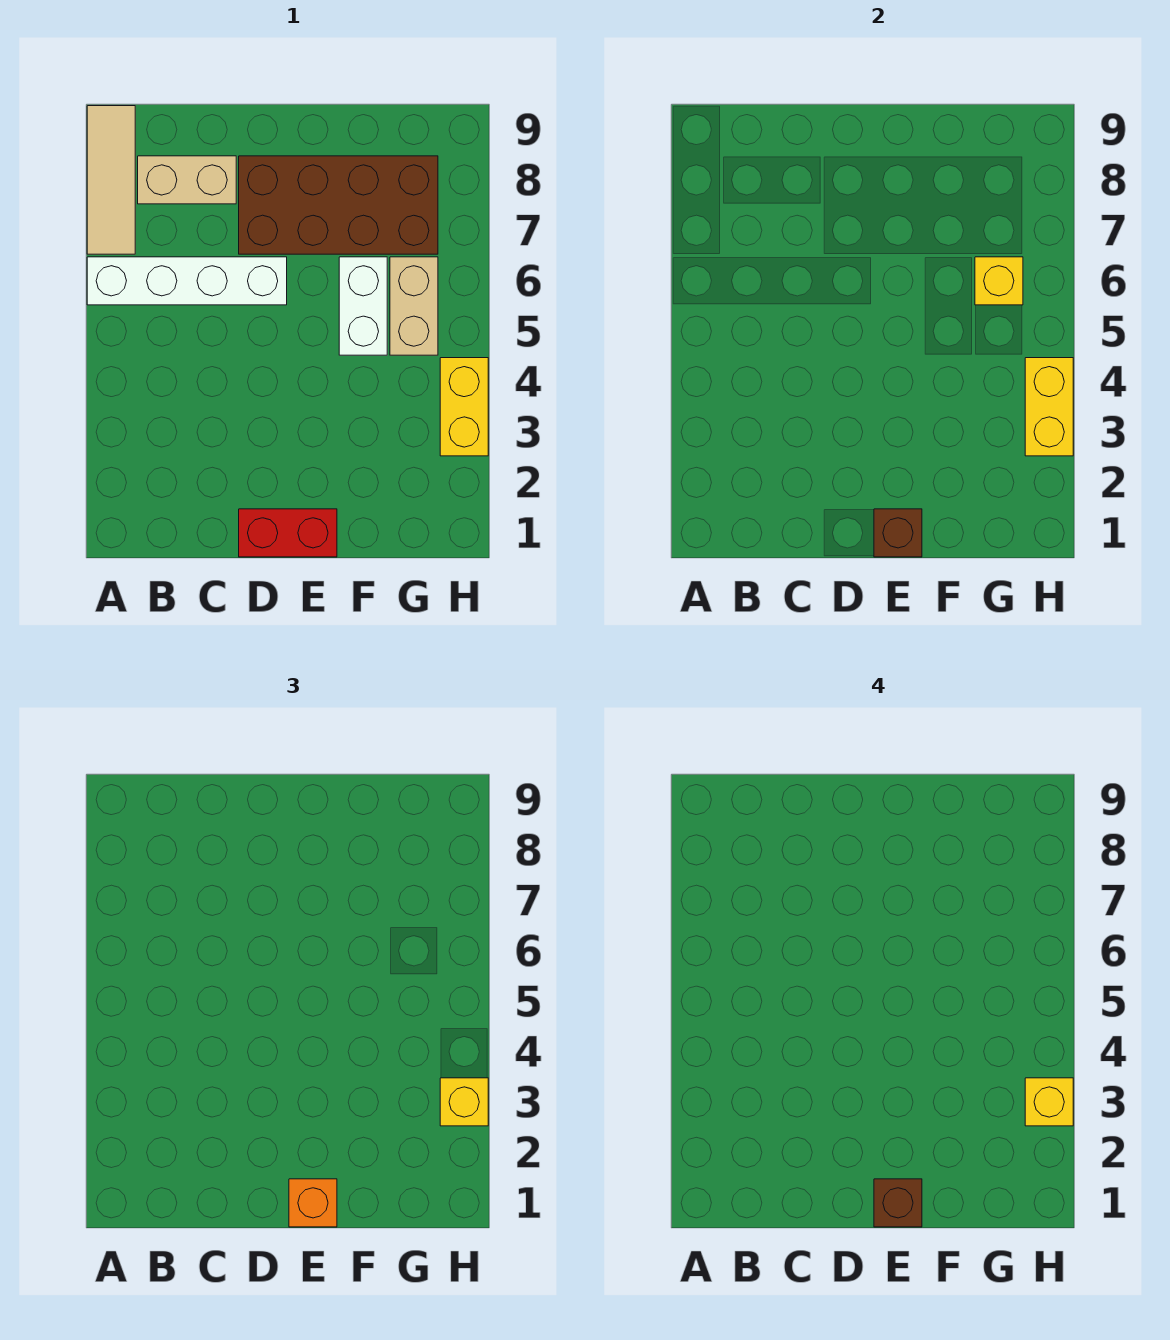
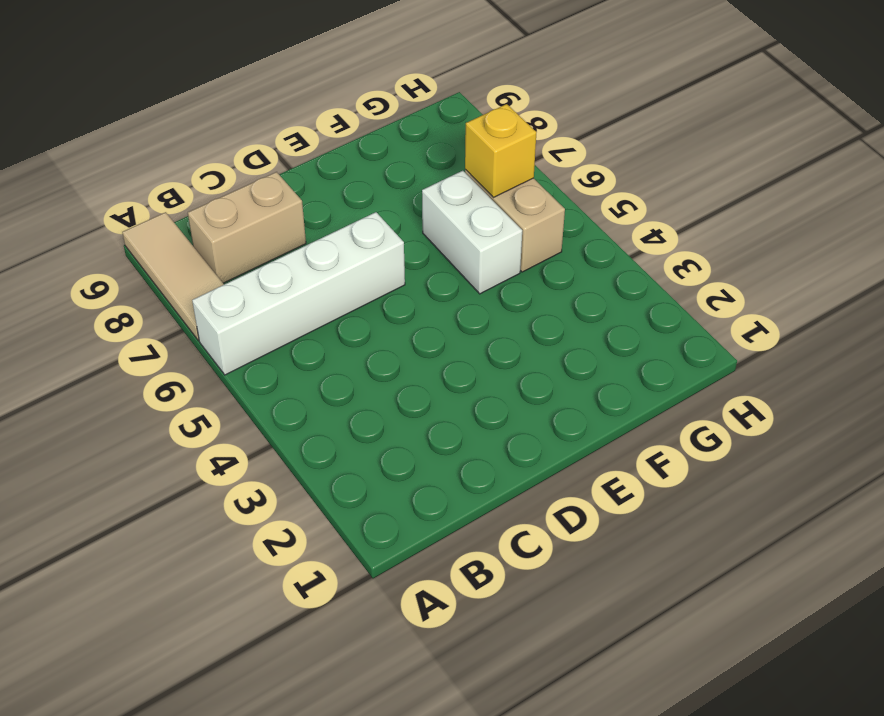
none -> red 1x2 brick [239,509,337,557]
none -> brown 2x4 brick [239,156,438,254]
none -> yellow 1x2 brick [440,358,488,456]

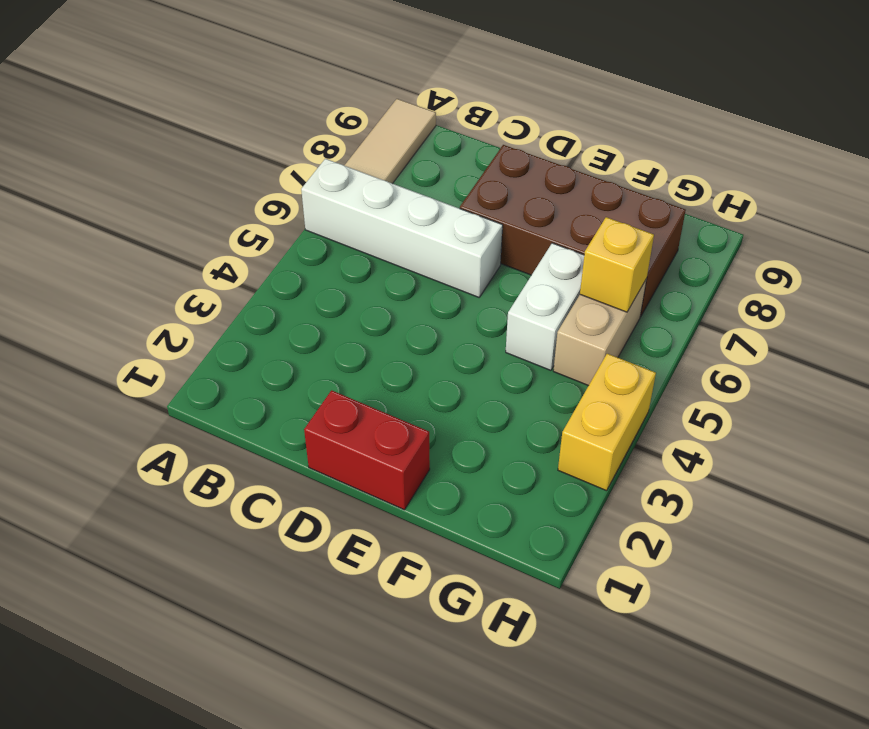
none -> tan 1x2 brick [138,156,236,204]
none -> brown 1x1 brick [874,509,922,557]
none -> yellow 1x2 brick [1025,358,1073,456]

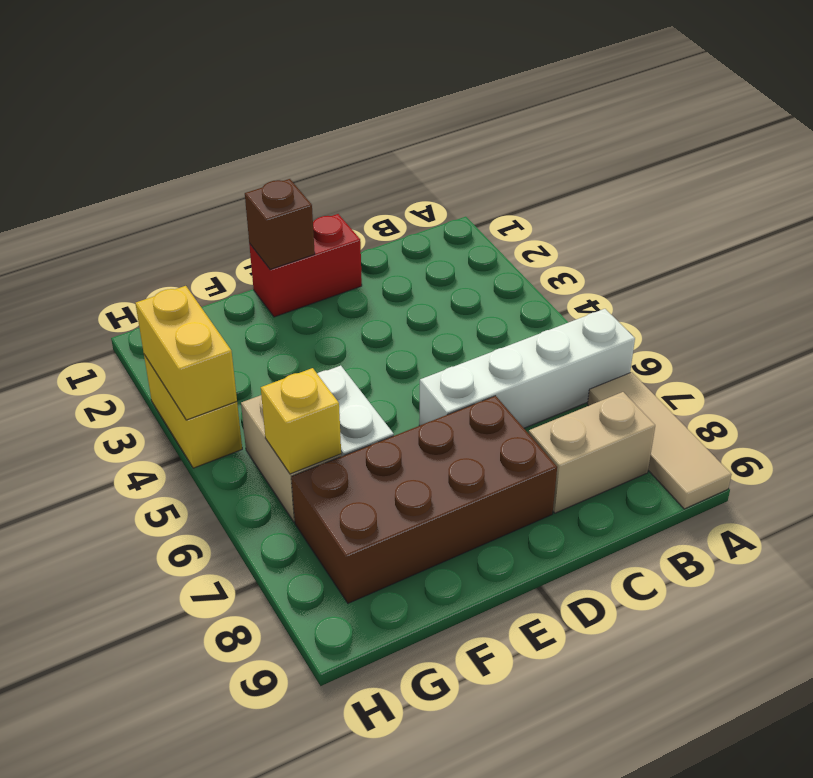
none -> orange 1x1 brick [289,1179,337,1227]
none -> yellow 1x1 brick [440,1078,488,1126]
none -> brown 1x1 brick [874,1179,922,1227]

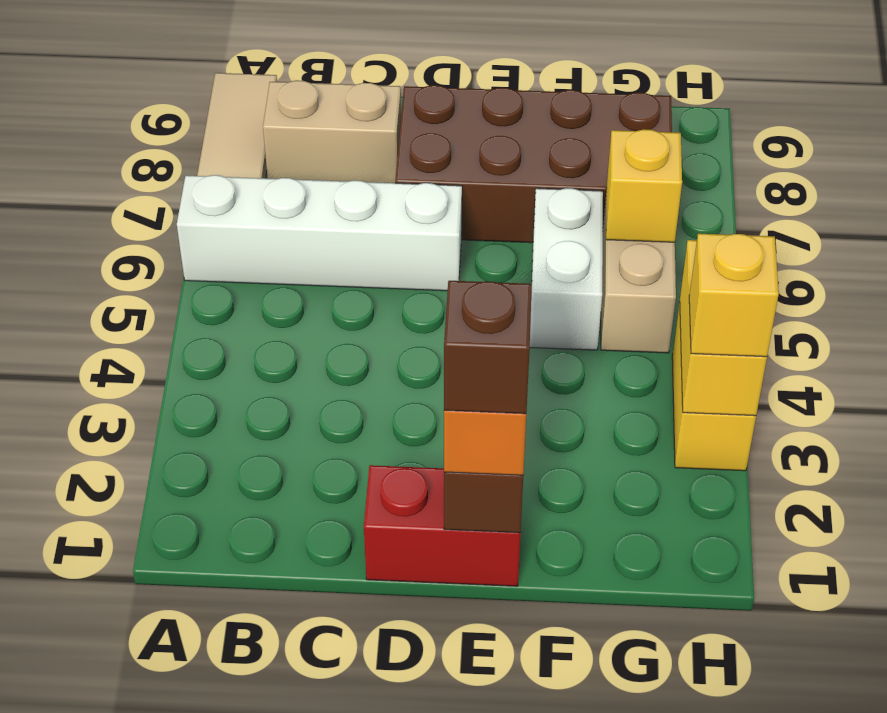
none -> yellow 1x1 brick [1025,1078,1073,1126]

